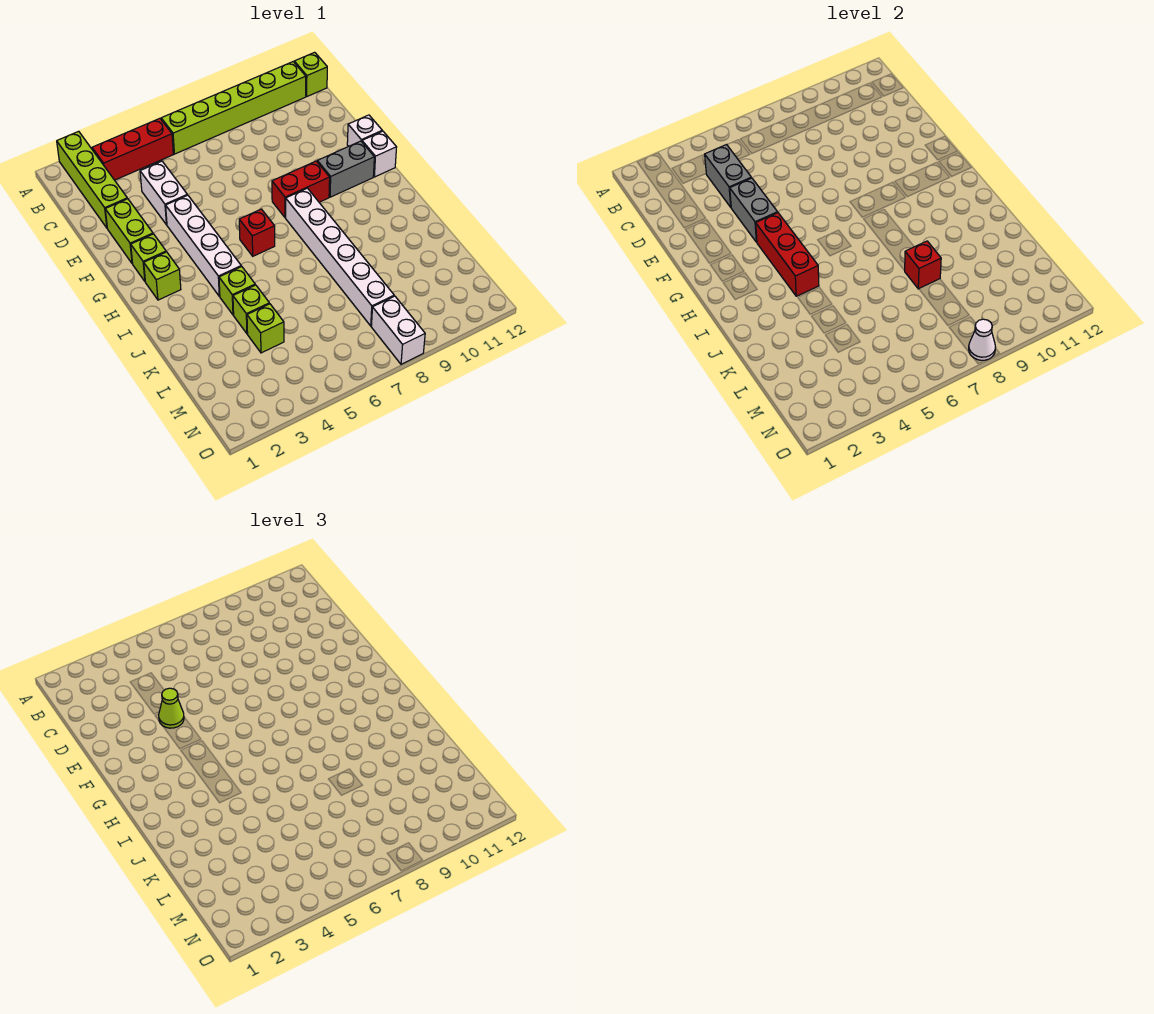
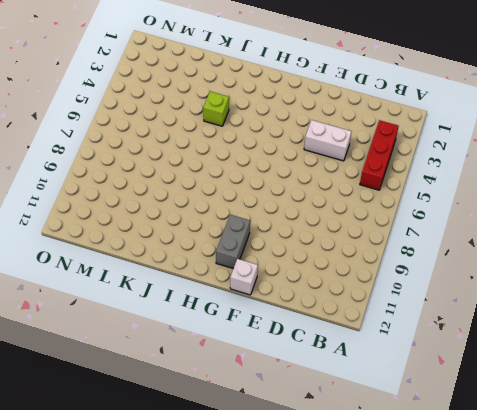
none -> lime 1x4 brick [57,131,127,228]
none -> lime 1x6 brick [161,61,306,154]
none -> lime 1x1 brick [294,52,327,96]

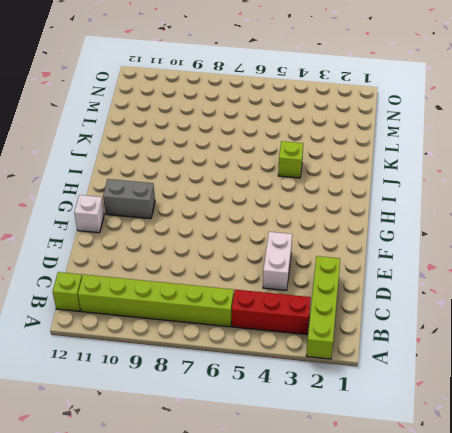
none -> lime 1x2 brick [105,199,153,264]
none -> white 1x4 brick [166,195,241,296]
none -> lime 1x1 brick [131,234,166,281]

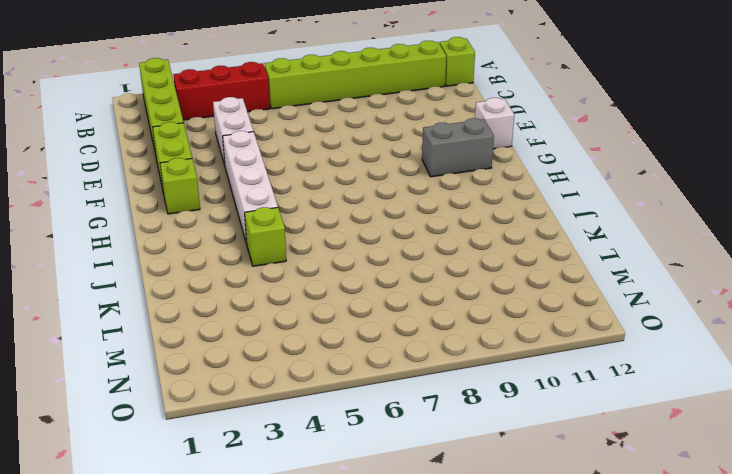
none -> red 1x2 brick [272,161,330,218]
none -> white 1x1 brick [362,131,397,177]
none -> lime 1x1 brick [144,252,181,300]

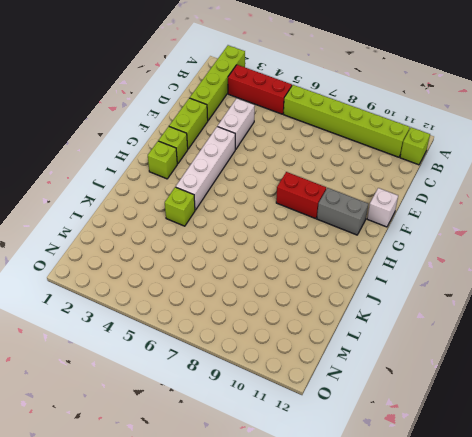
none -> white 1x1 brick [362,131,397,177]
none -> red 1x1 brick [239,209,275,256]
none -> white 1x6 brick [286,188,394,326]

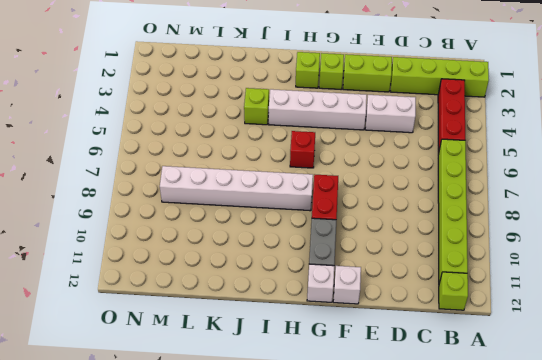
none -> lime 1x1 brick [233,285,269,334]
none -> lime 1x1 brick [247,304,284,353]
none -> white 1x2 brick [371,296,425,364]

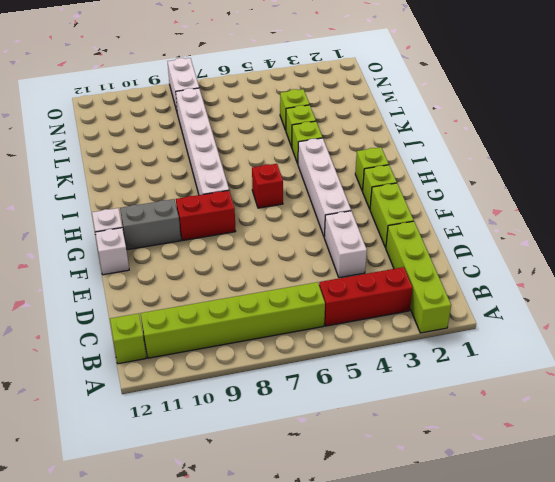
none -> grey 1x2 brick [705,145,751,207]
none -> grey 1x2 brick [730,178,778,242]
none -> red 1x3 brick [756,213,819,296]

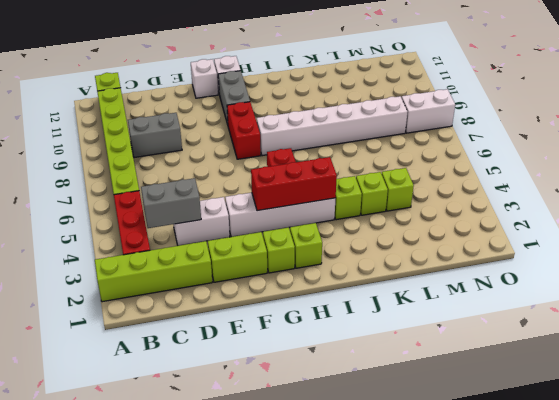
grey 1x2 brick [128,113,182,158] -> grey 1x2 brick moved to [730,178,778,242]
none -> red 1x1 brick [905,241,941,289]
none -> white 1x1 cone [969,319,996,360]
none -> lime 1x1 cone [159,688,184,728]

